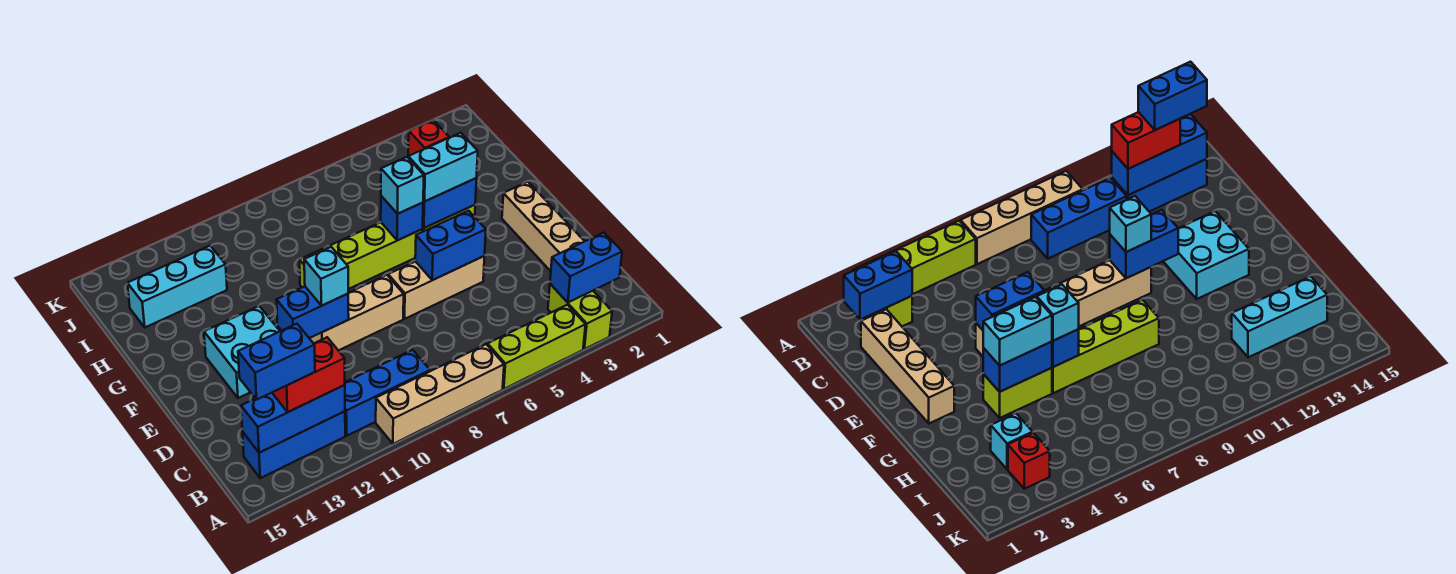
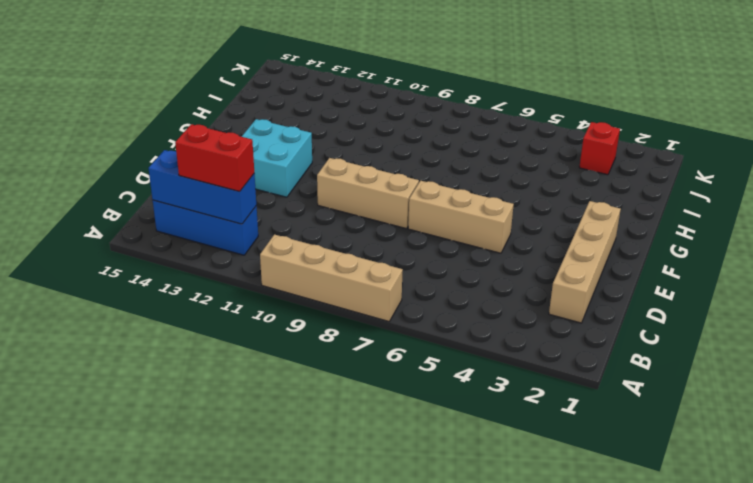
none -> lime 1x2 brick [548,284,612,349]
none -> lime 1x3 brick [488,305,585,389]
none -> blue 1x3 brick [345,350,430,436]

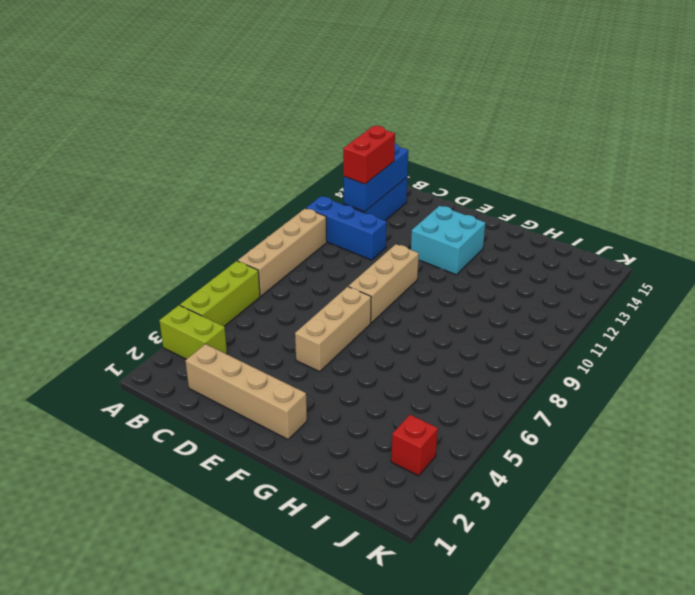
blue 1x3 brick [306,196,387,260] -> blue 1x3 brick turned to [345,350,430,436]
none -> lime 1x2 brick [983,368,1052,418]
none -> lime 1x4 brick [300,222,423,289]
none -> cyan 1x1 brick [991,414,1033,469]

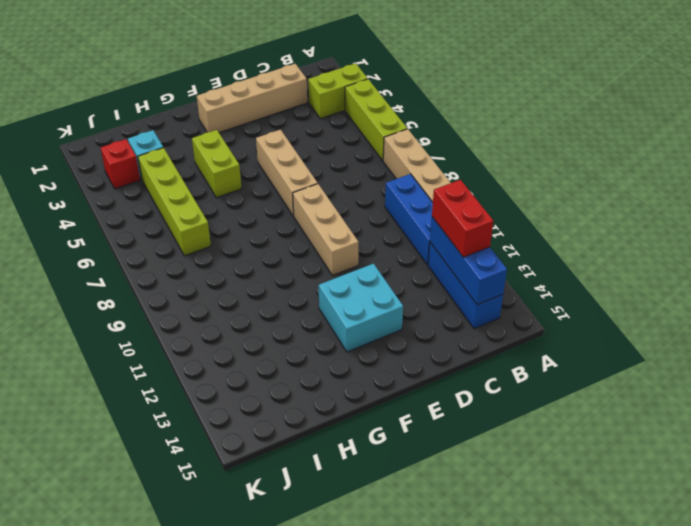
lime 1x4 brick [138,148,211,256] -> lime 1x4 brick moved to [300,222,423,289]
none -> cyan 1x3 brick [127,246,227,327]
none -> blue 1x2 brick [550,233,622,302]
none -> blue 1x2 brick [415,211,486,280]

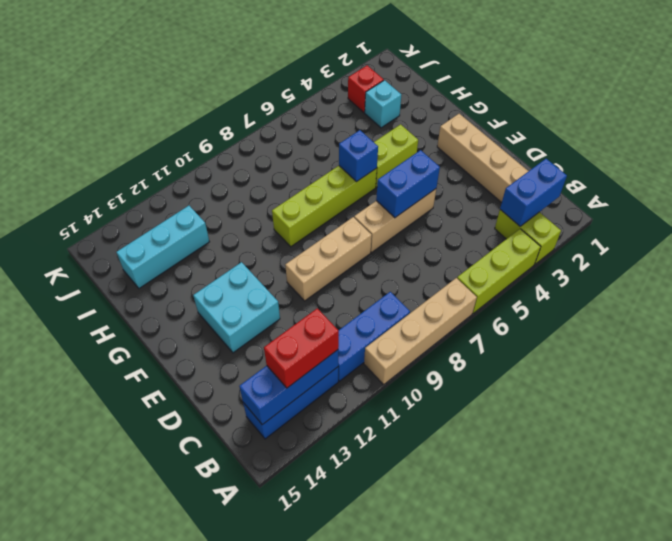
none -> blue 1x2 brick [277,286,349,338]
none -> blue 1x2 brick [423,178,477,228]
none -> cyan 1x1 brick [304,247,348,306]

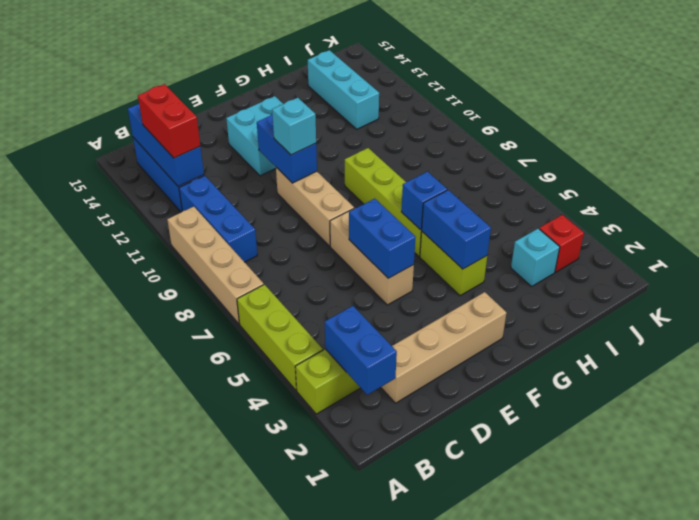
none -> cyan 1x2 brick [408,133,478,202]
none -> cyan 1x1 brick [381,157,424,214]
none -> blue 1x2 brick [238,324,315,399]

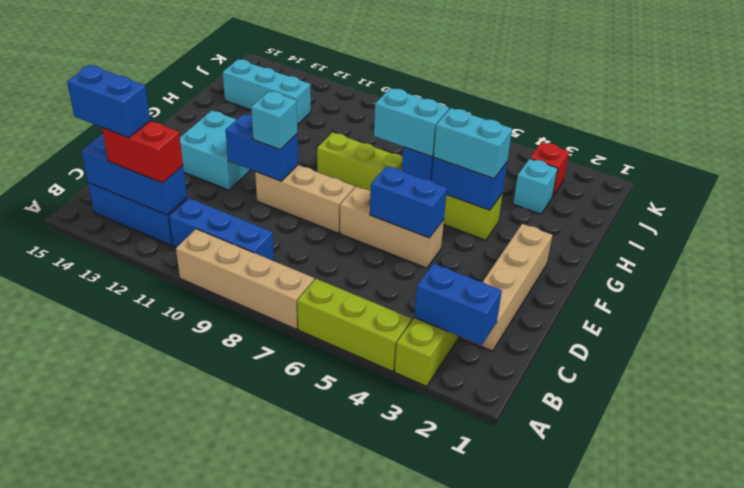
cyan 1x2 brick [374,88,449,157] -> cyan 1x1 brick [381,157,424,214]

